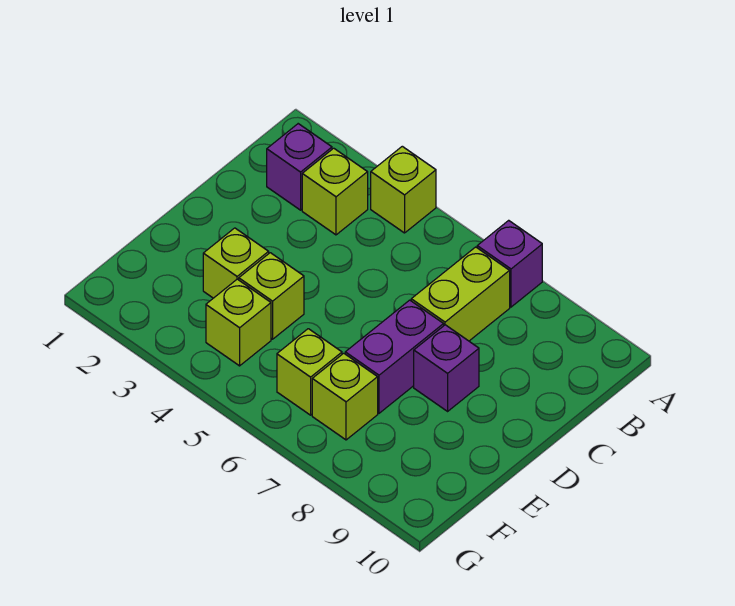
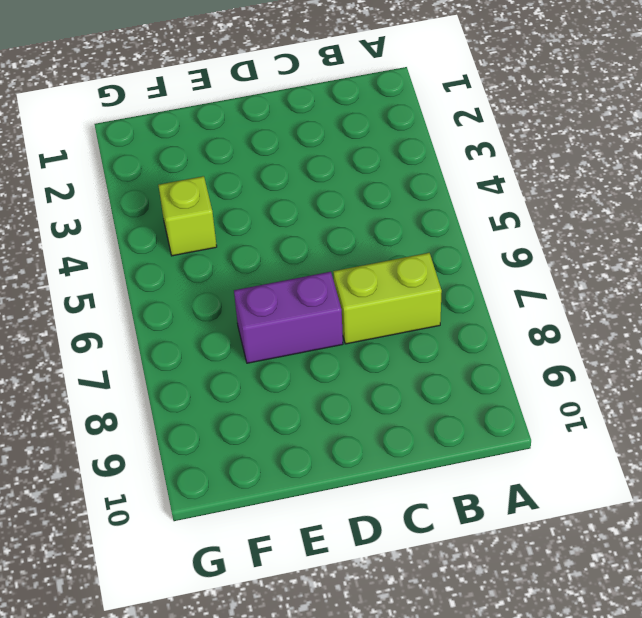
none -> lime 1x1 brick [371,146,436,233]
none -> purple 1x1 brick [477,220,542,307]
none -> purple 1x1 brick [267,124,332,210]

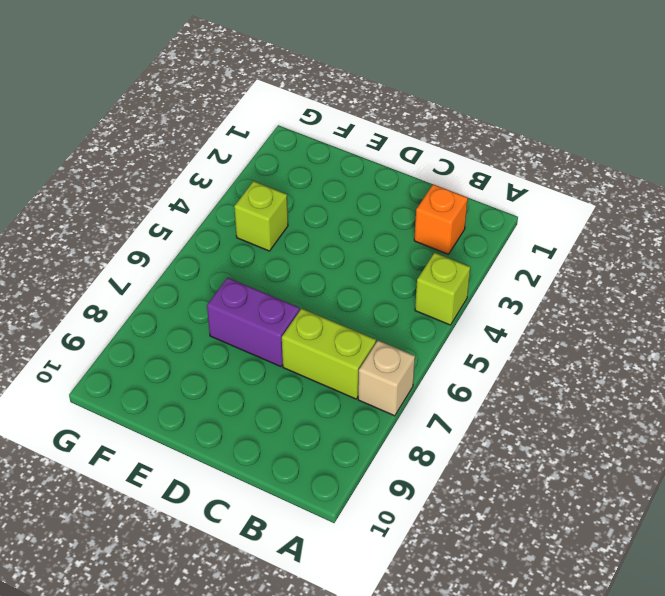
tan 1x1 brick [358,341,415,416] -> purple 1x1 brick [477,220,542,307]
orange 1x1 brick [414,184,468,254] -> purple 1x1 brick [267,124,332,210]
none -> lime 1x1 brick [302,148,368,235]
none -> purple 1x1 brick [414,325,479,411]
none -> lime 1x1 brick [203,228,269,298]

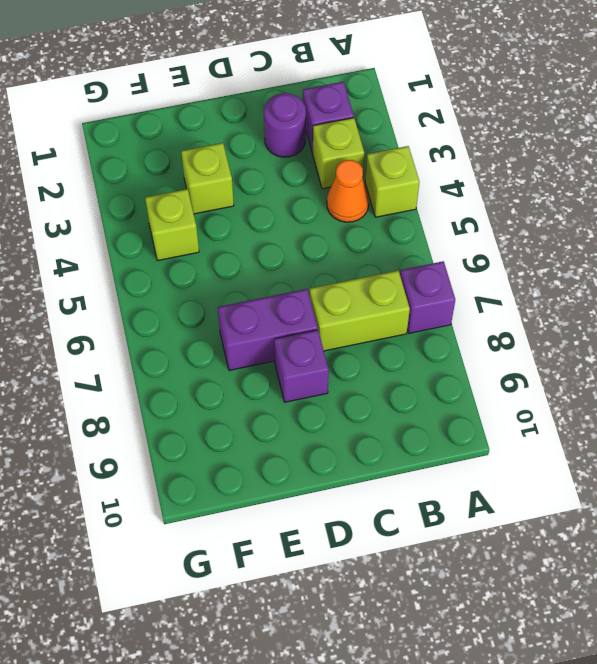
orange 1x1 cone [327,160,369,222] -> none
purple 1x1 round brick [264,93,306,157] -> none
none -> lime 1x1 brick [239,253,304,339]
none -> lime 1x1 brick [277,329,342,415]
none -> lime 1x1 brick [312,353,378,440]

